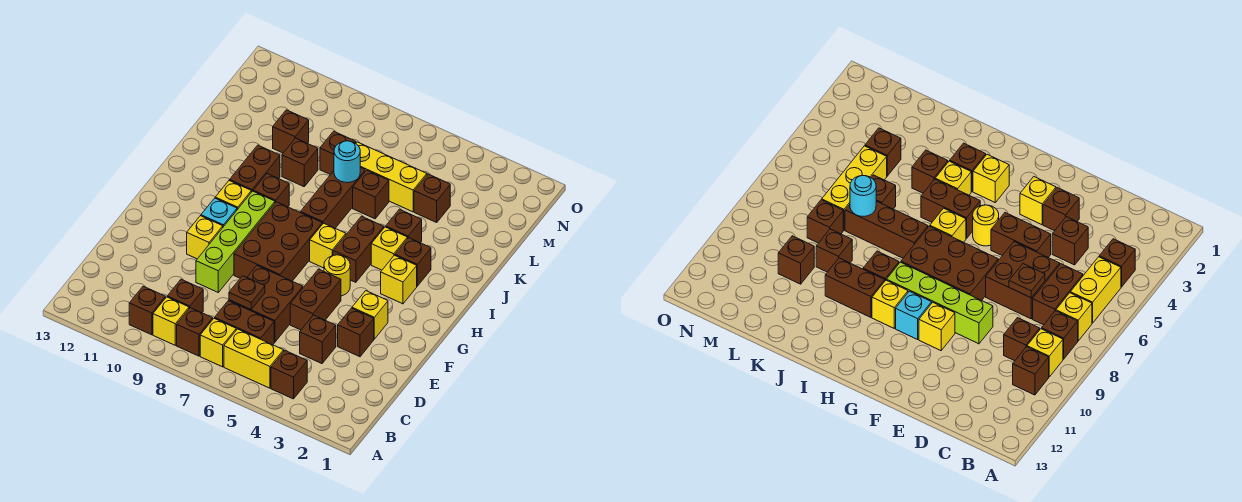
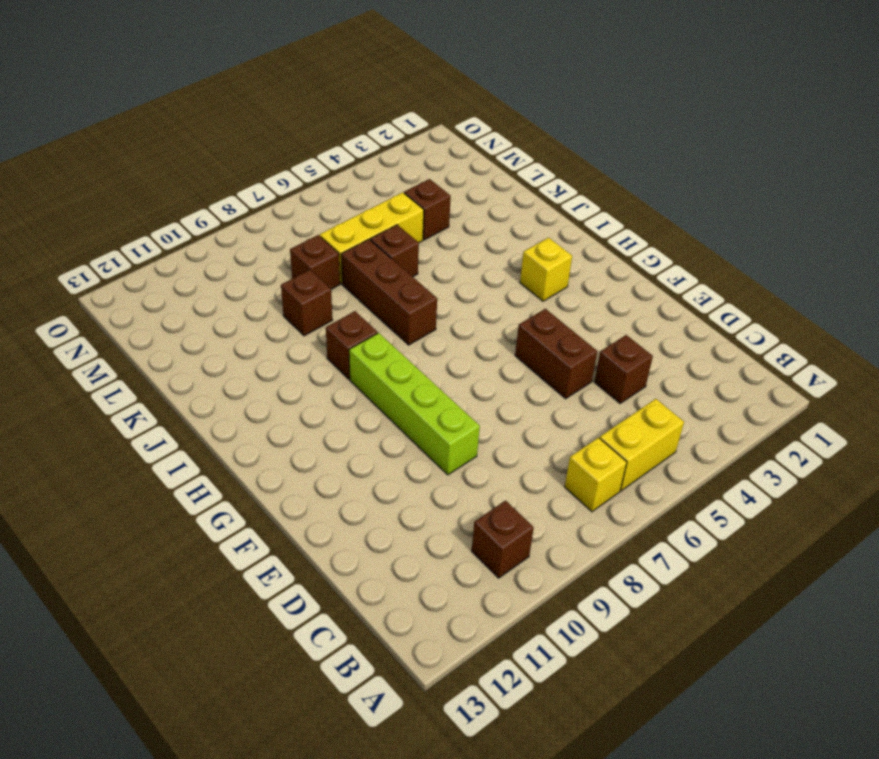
none -> brown 1x1 brick [271,351,307,399]
none -> brown 1x1 brick [177,308,213,356]
none -> yellow 1x1 brick [153,297,189,345]
none -> brown 1x2 brick [215,301,274,345]

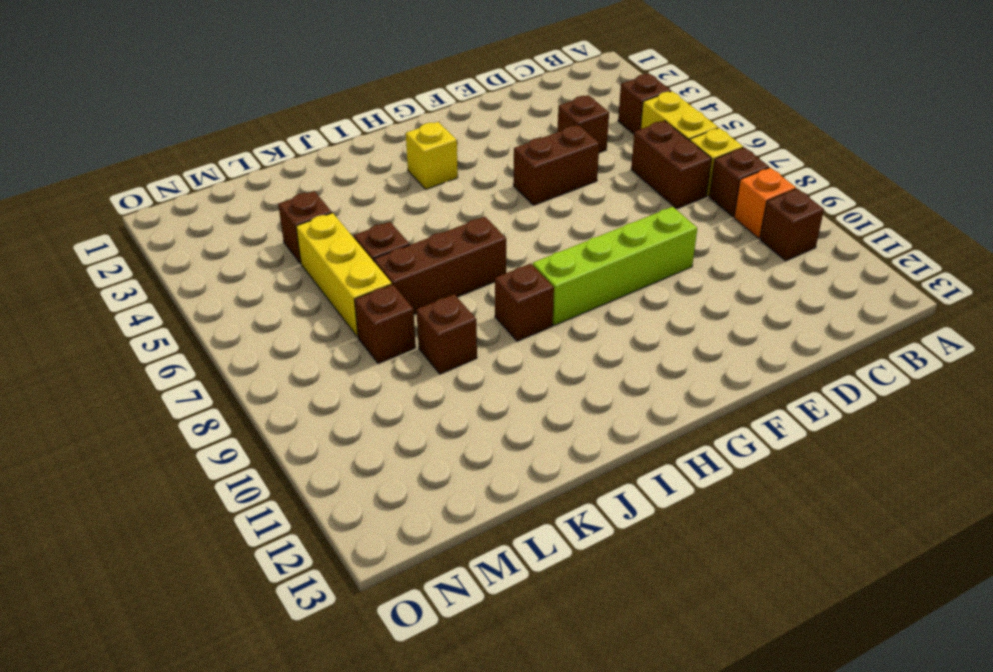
orange 1x1 brick [734,168,796,238] -> yellow 1x1 brick [153,297,189,345]
none -> brown 1x1 brick [167,279,203,313]
none -> brown 2x2 brick [229,266,303,342]
none -> brown 1x1 brick [338,308,374,357]
none -> yellow 1x1 brick [352,291,388,339]

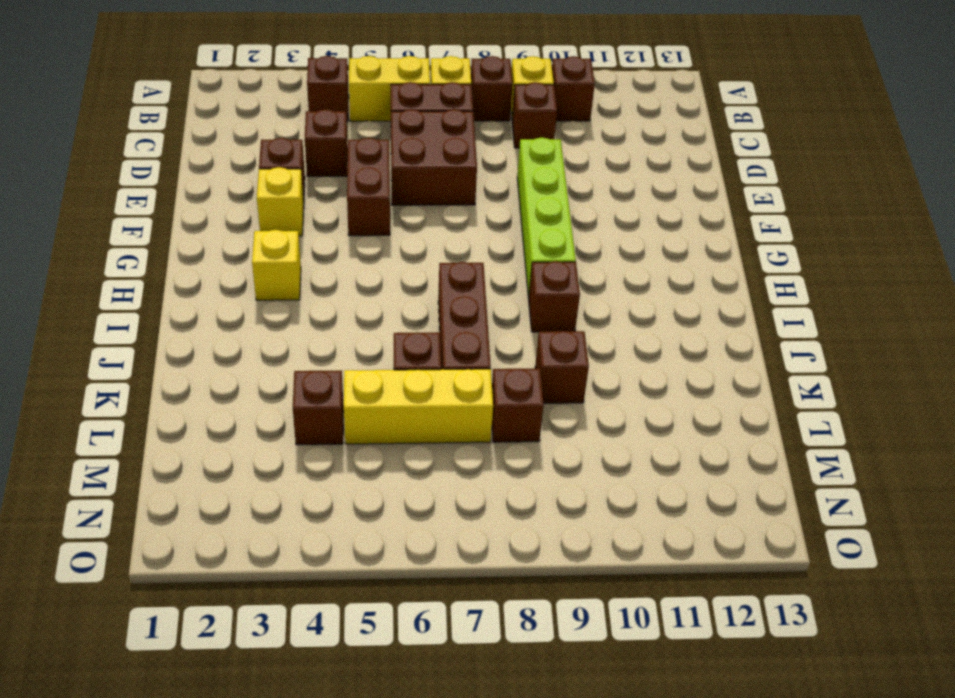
none -> brown 2x3 brick [234,202,322,281]
none -> yellow 1x1 brick [187,216,223,259]
none -> yellow 1x1 round brick [324,255,350,296]
none -> cyan 1x1 brick [201,198,237,227]

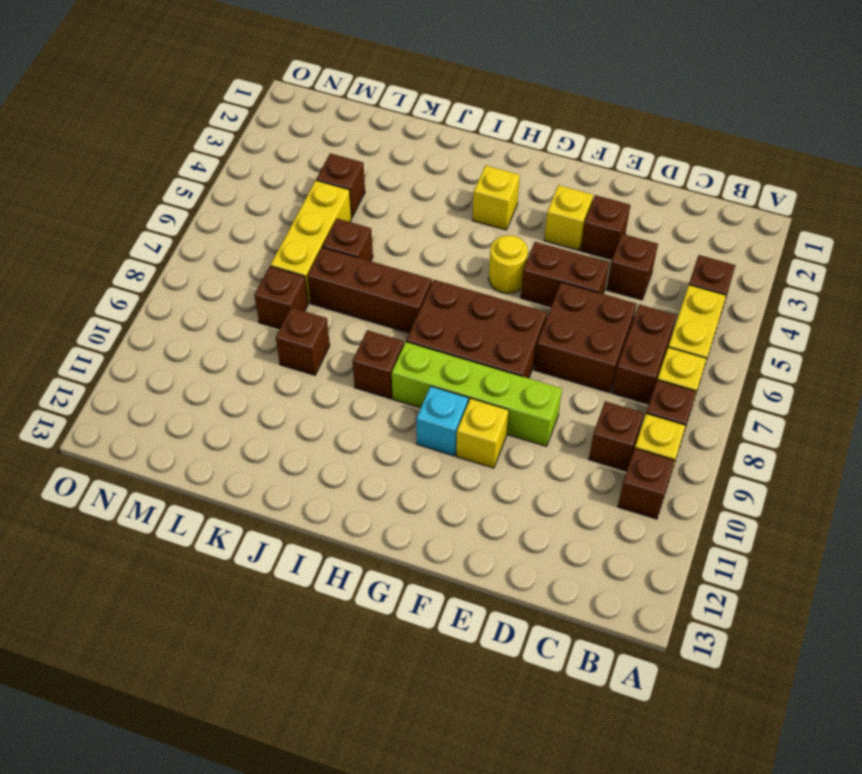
none -> brown 1x2 brick [333,216,384,282]
none -> yellow 1x1 brick [310,223,346,268]
none -> yellow 1x1 brick [215,180,251,210]
none -> brown 1x1 brick [395,238,431,286]

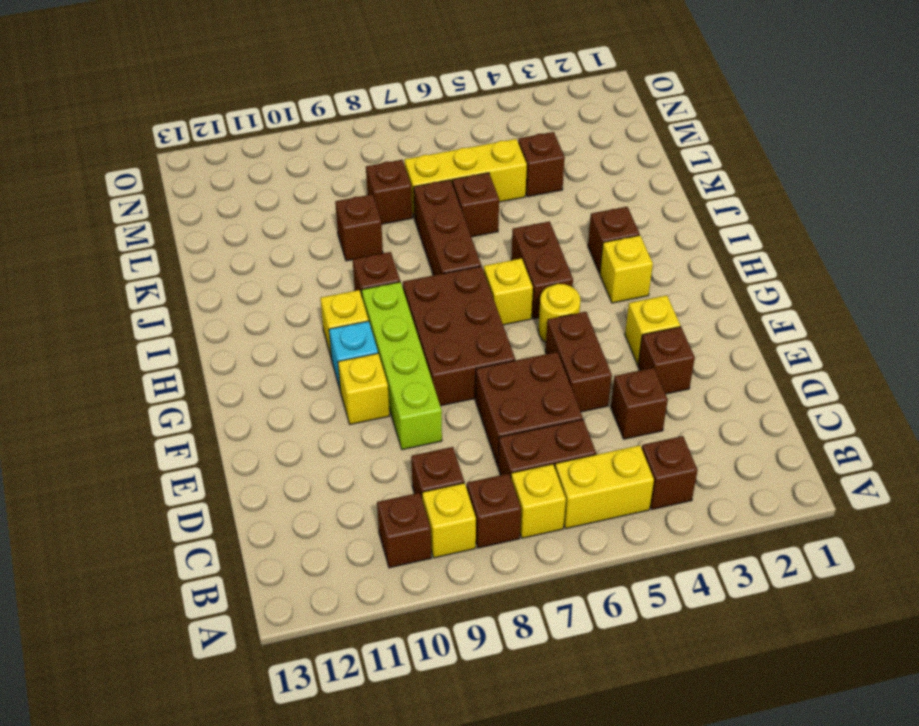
none -> yellow 1x1 brick [371,227,407,270]
none -> brown 1x2 brick [230,145,280,192]
none -> brown 1x1 brick [386,209,422,243]
none -> brown 1x1 brick [273,110,309,153]

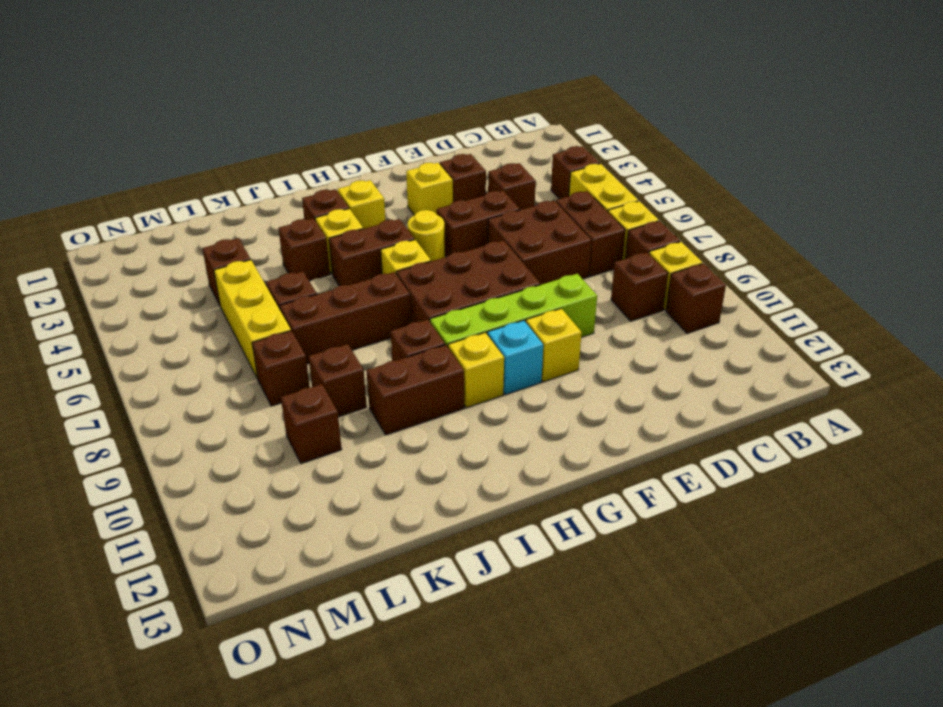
none -> brown 1x1 plate [229,276,265,309]
none -> cyan 1x1 round brick [334,141,360,183]

